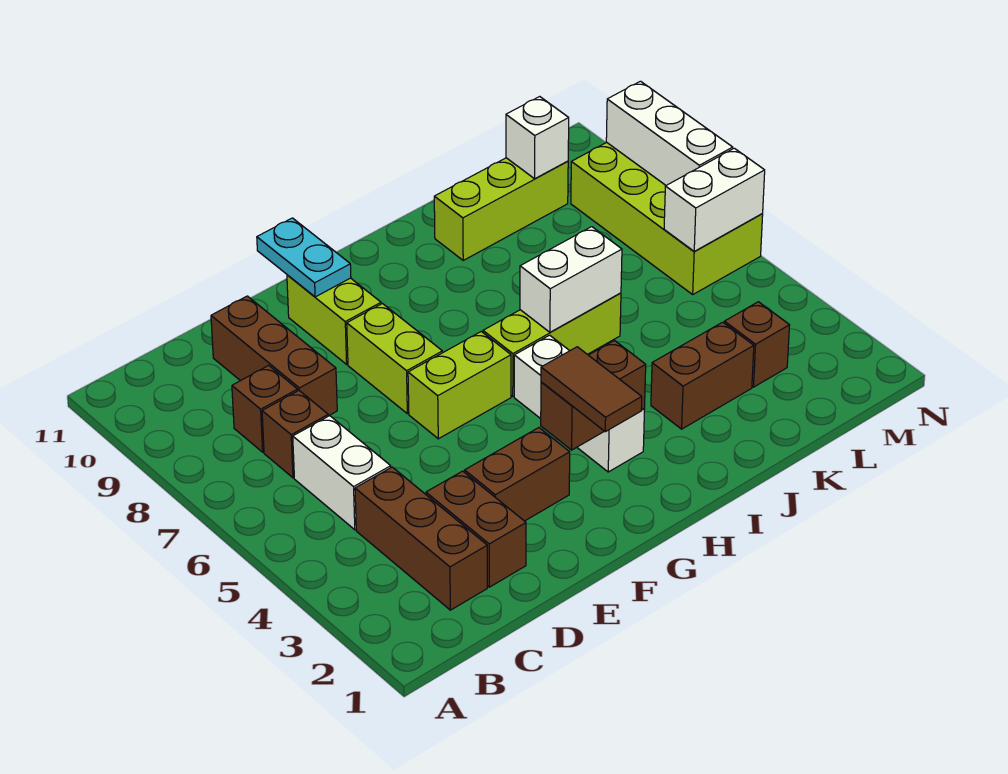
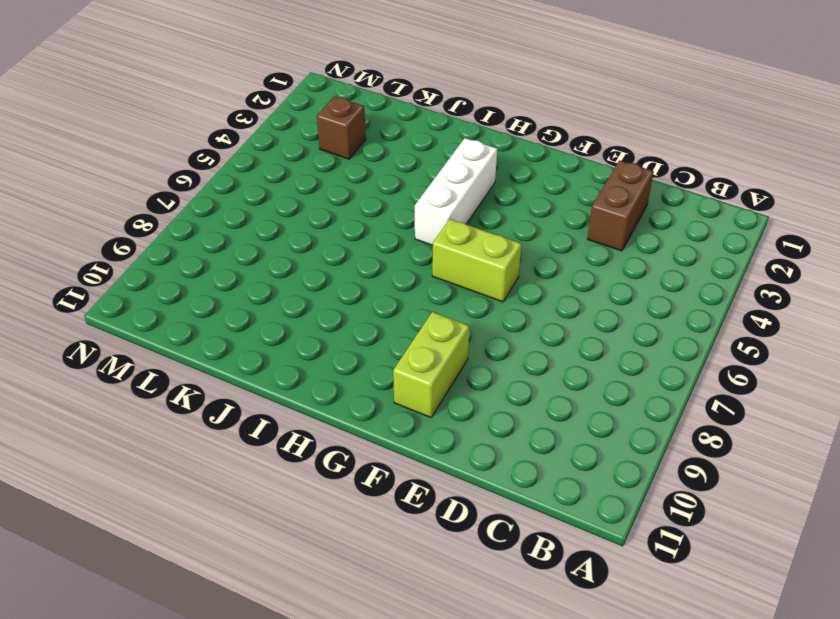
none -> brown 1x3 brick [355,467,487,610]
none -> white 1x2 brick [293,416,391,530]
none -> brown 1x1 brick [262,391,328,478]

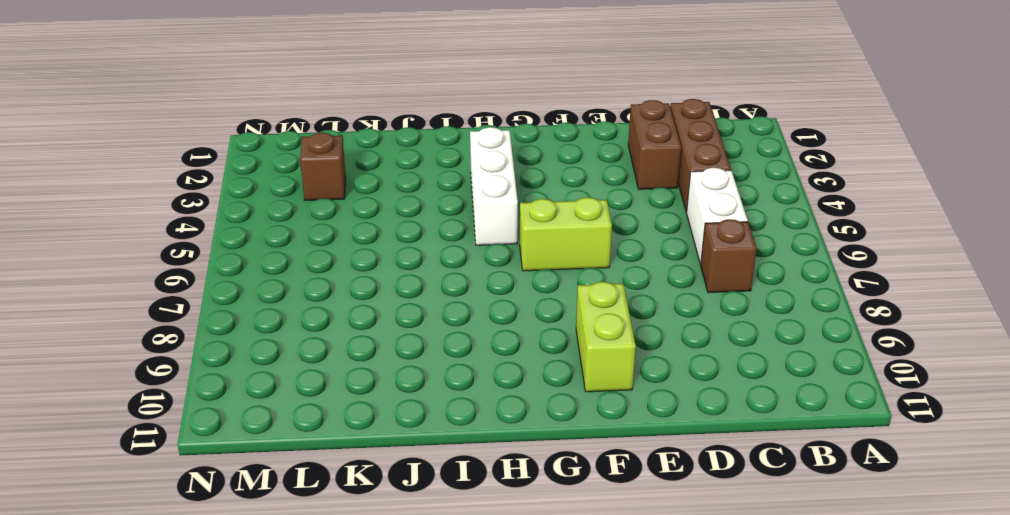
none -> brown 1x1 brick [232,365,298,452]
none -> brown 1x3 brick [211,296,337,416]
none -> brown 1x2 brick [465,428,570,521]

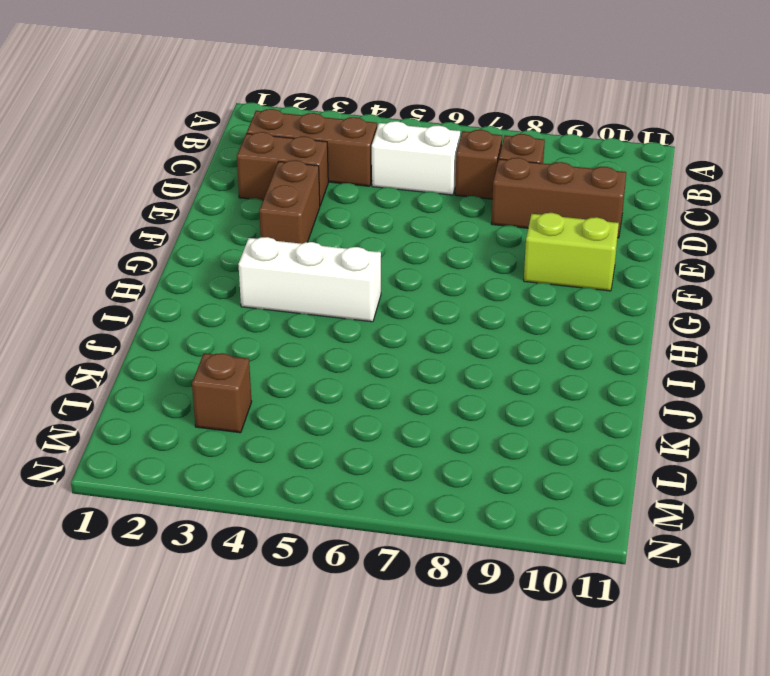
none -> lime 1x2 brick [408,332,511,439]
none -> lime 1x2 brick [347,304,442,414]
none -> lime 1x3 brick [483,293,621,396]

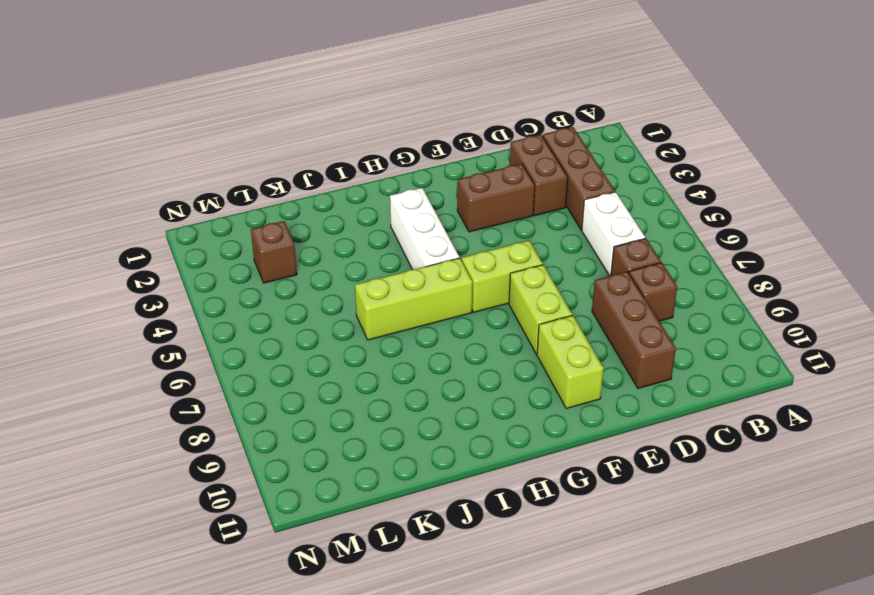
none -> brown 1x2 brick [651,322,754,429]
none -> lime 1x3 brick [434,158,568,260]
none -> lime 2x4 brick [571,142,763,294]

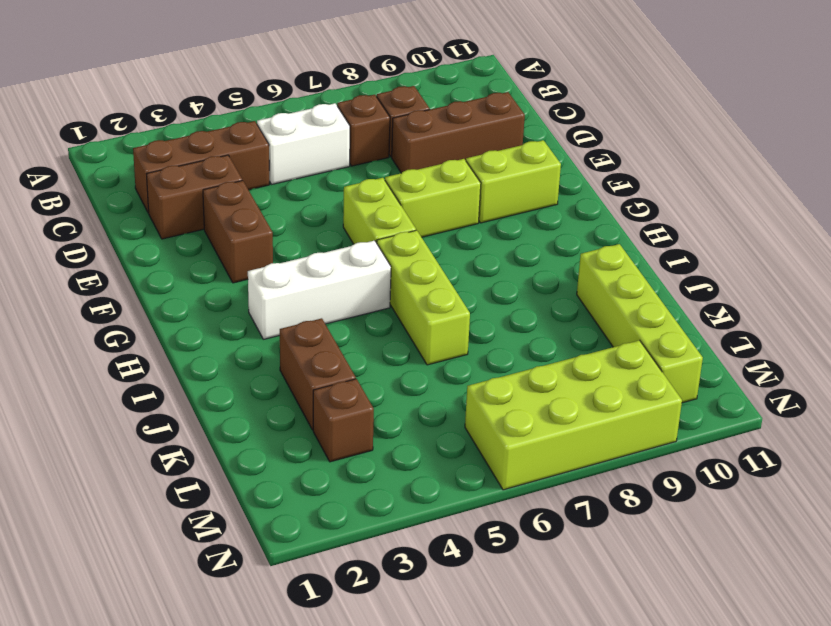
lime 1x4 brick [577,244,703,403] -> lime 1x3 brick [434,158,568,260]
none -> cyan 1x2 plate [257,218,351,297]
none -> brown 1x2 brick [541,341,646,450]
none -> white 1x2 brick [520,227,622,332]

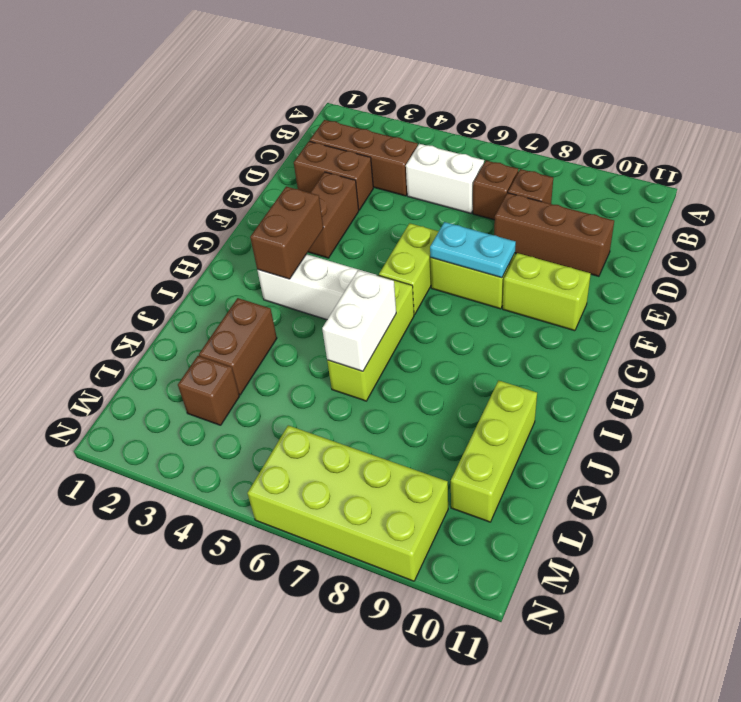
cyan 1x2 plate [430,222,516,278] -> cyan 1x2 plate moved to [257,218,351,297]
none -> white 1x1 brick [506,97,569,179]
none -> white 1x2 brick [664,148,765,251]
none -> white 1x3 brick [606,81,733,185]

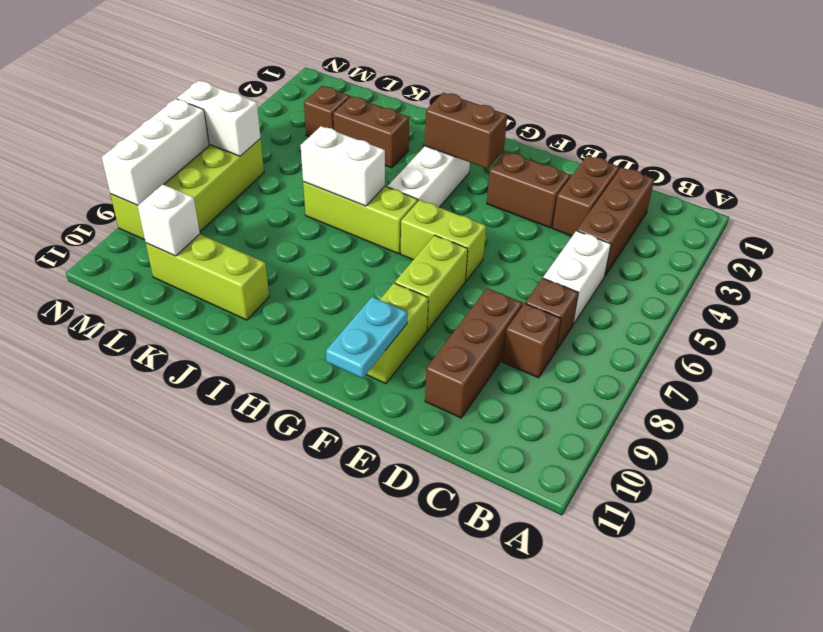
none -> brown 1x2 tile [541,347,642,432]

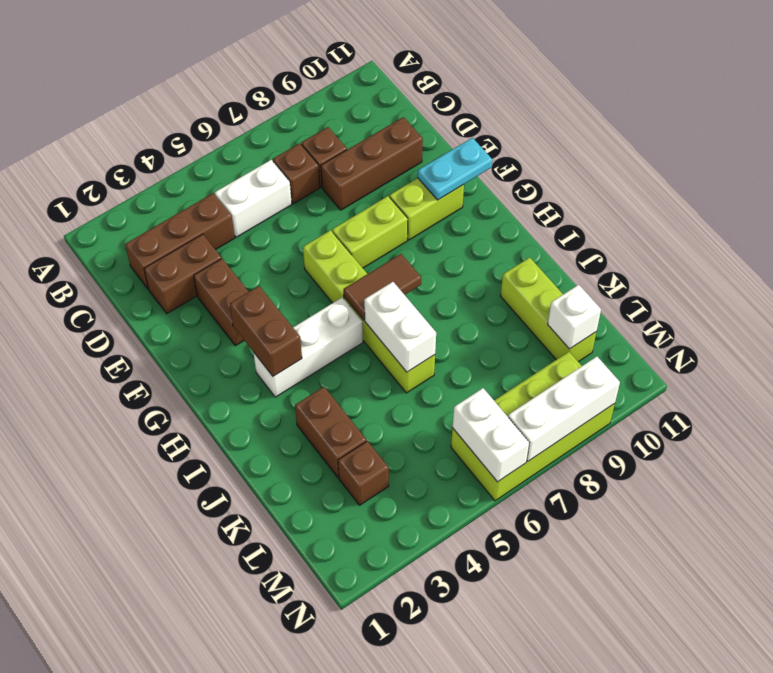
brown 1x2 tile [344,254,421,320] -> brown 1x2 tile moved to [541,347,642,432]

